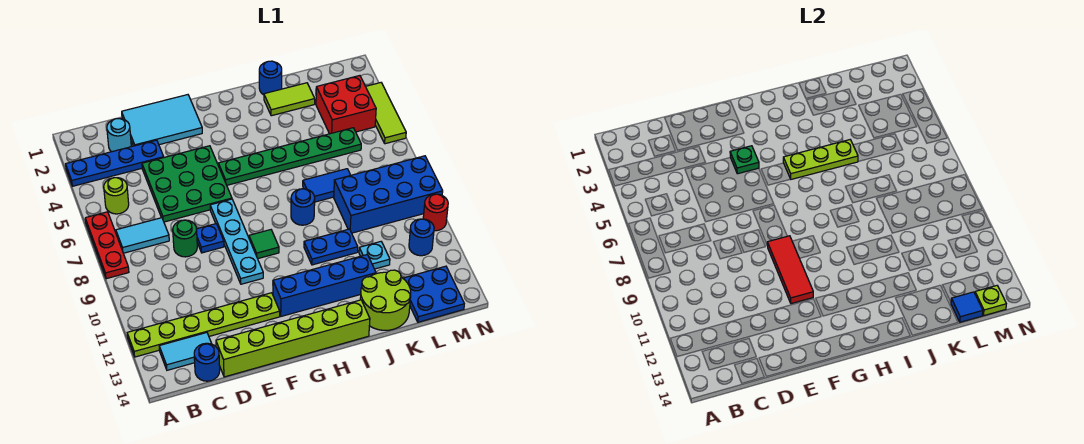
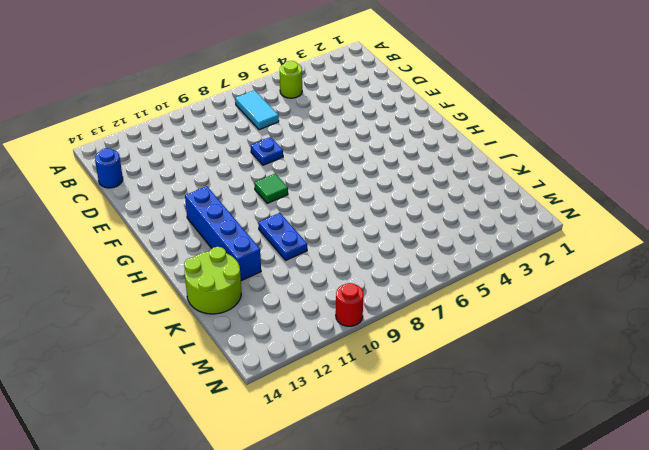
none -> blue 1x4 plate [66,140,164,186]
none -> red 1x3 plate [85,212,129,279]
none -> lime 1x6 plate [127,293,280,357]
none -> cyan 1x2 tile [159,333,212,370]

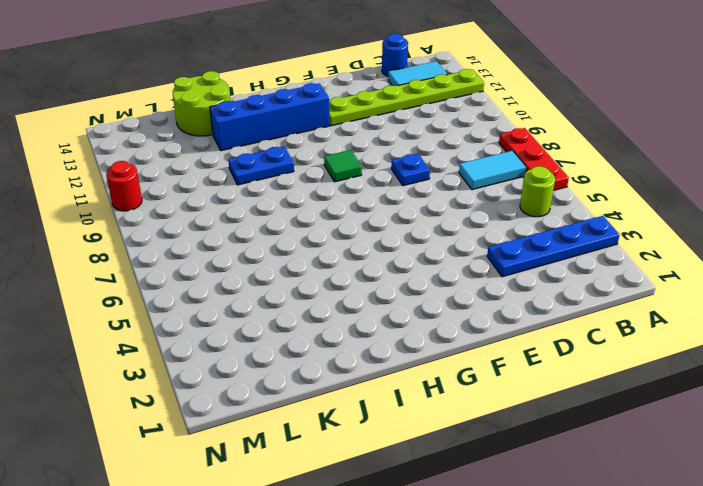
none -> cyan 1x1 round brick [107,119,131,152]
none -> cyan 2x3 tile [122,95,202,146]
none -> green 3x3 plate [142,146,232,222]
none -> green 1x1 round brick [173,220,197,257]

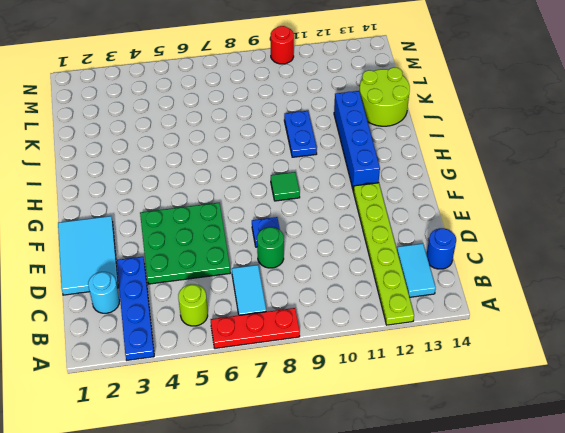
none -> lime 1x6 brick [216,300,370,377]
none -> cyan 1x4 plate [210,199,263,284]
none -> green 1x6 plate [218,128,361,185]
none -> blue 1x1 round brick [291,189,315,225]

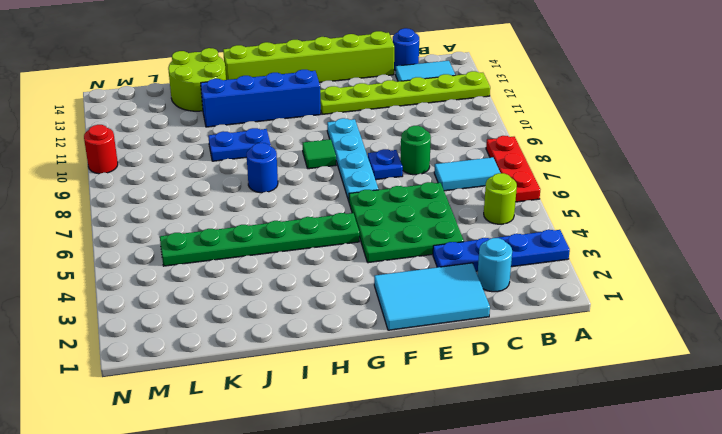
none -> blue 1x1 round brick [259,61,282,95]
none -> lime 1x2 tile [264,83,315,116]
none -> blue 1x2 tile [303,169,351,202]
none -> blue 2x4 brick [334,156,443,233]

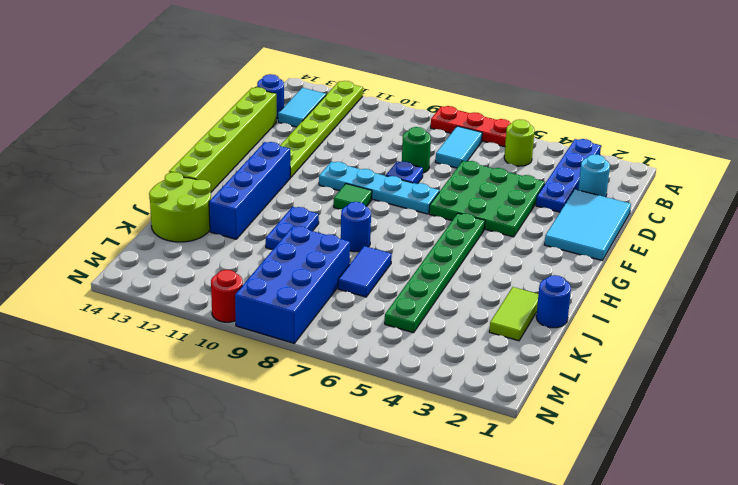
none -> cyan 1x1 plate [359,242,390,269]
none -> red 2x2 brick [316,76,376,134]
none -> blue 2x2 plate [403,266,464,322]
none -> blue 1x1 round brick [409,219,434,256]

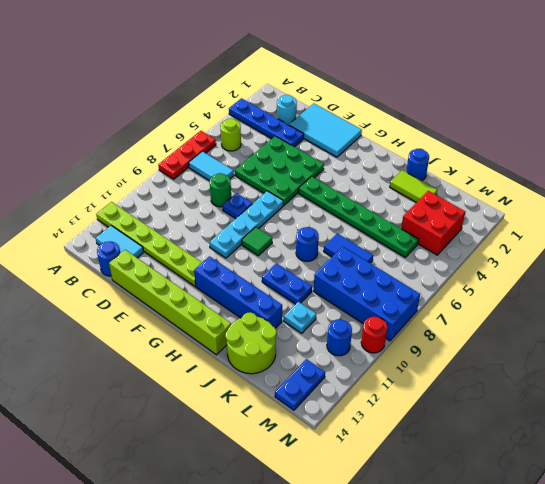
blue 1x2 plate [275,359,325,410] -> blue 2x2 plate [403,266,464,322]
none -> lime 1x3 tile [366,83,406,144]
none -> green 1x1 plate [730,146,759,174]
none -> red 1x3 tile [767,236,813,304]
none -> lime 1x3 plate [783,140,858,179]

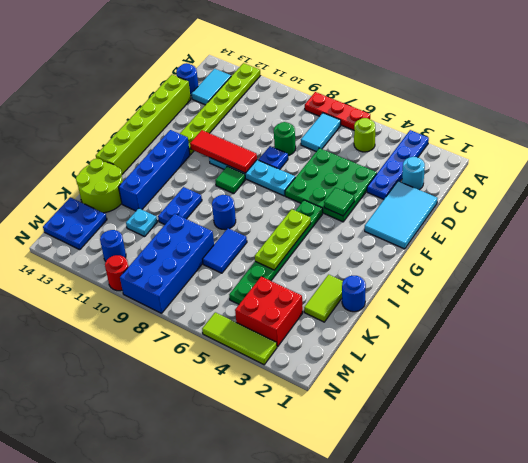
green 1x1 tile [324,188,354,216] -> green 1x1 plate [730,146,759,174]
none -> blue 1x1 tile [951,292,983,322]
none -> lime 1x1 plate [975,286,1006,316]

